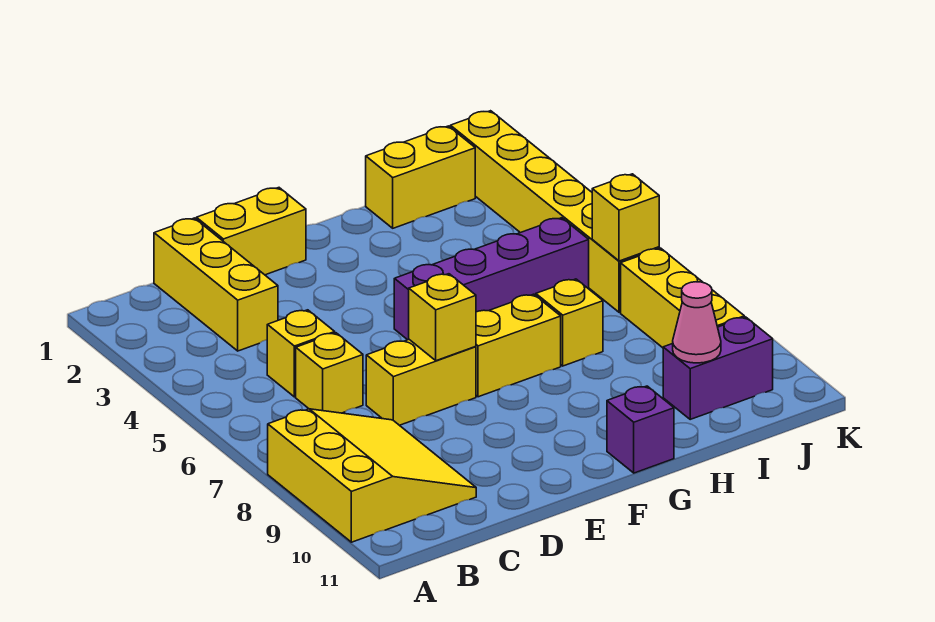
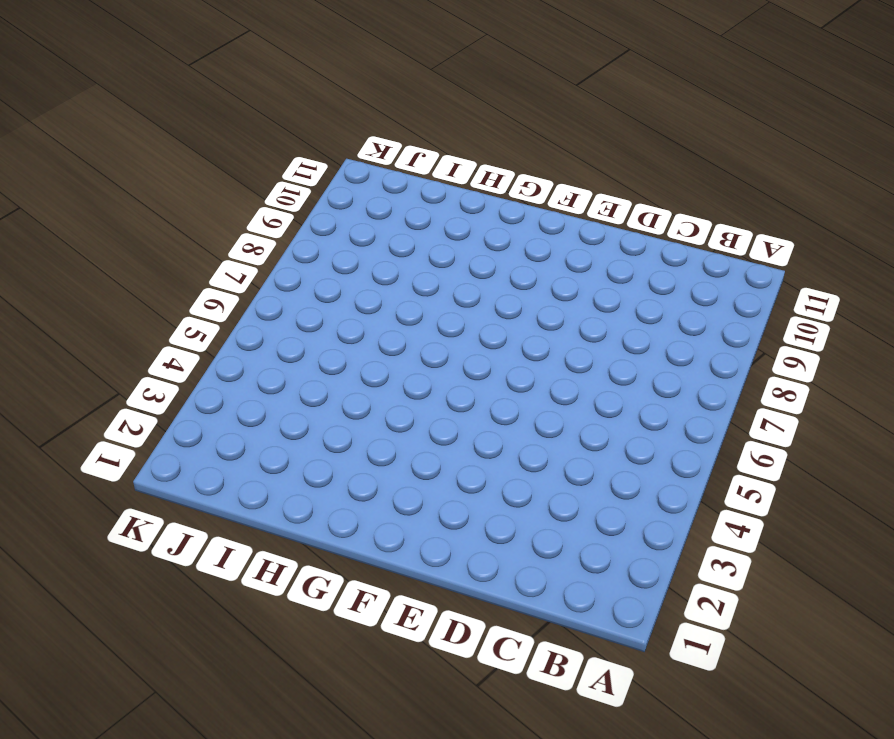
none -> yellow 3x3 slope [268,409,476,542]
none -> yellow 1x3 brick [154,218,278,351]
none -> yellow 1x1 brick [267,310,335,397]

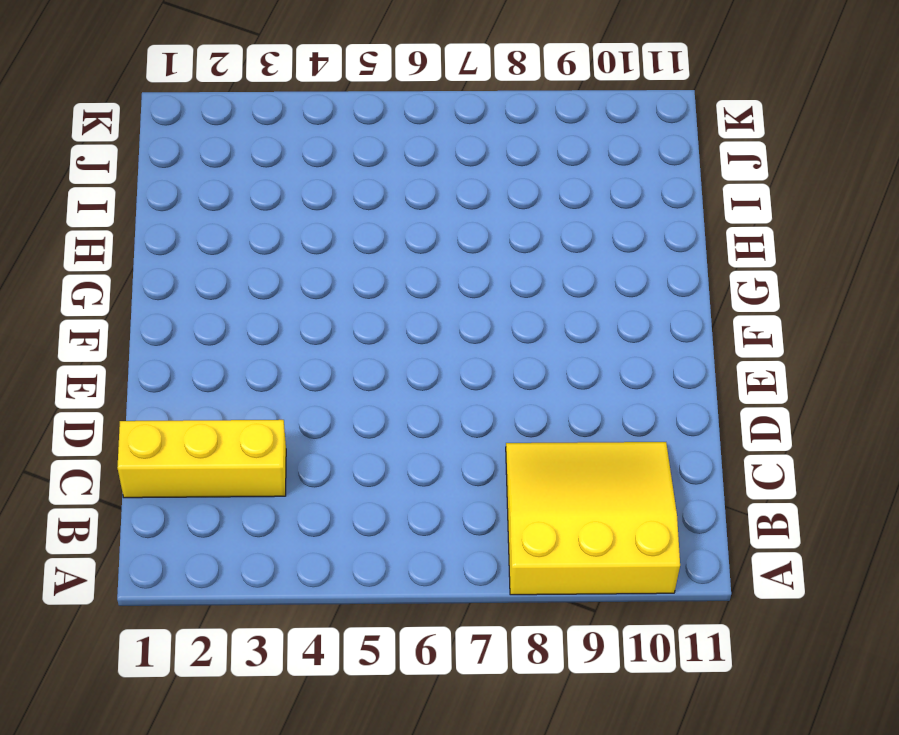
none -> yellow 1x1 brick [267,310,335,397]
none -> yellow 1x1 brick [296,333,363,413]
none -> yellow 1x2 brick [196,188,306,275]

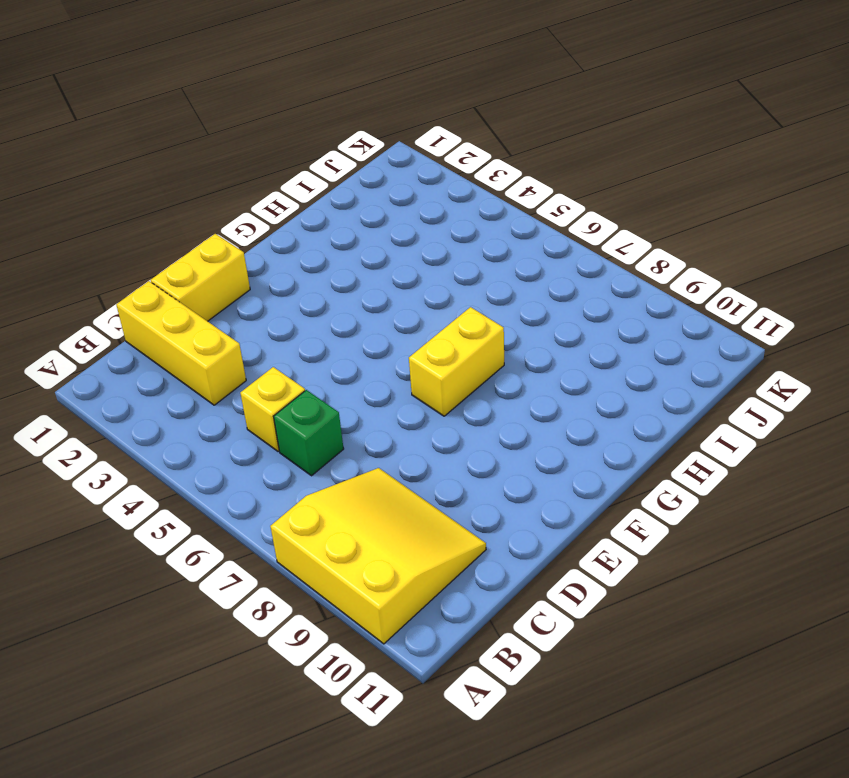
green 1x1 brick [273,390,344,476] -> yellow 1x1 brick [296,333,363,413]
none -> yellow 1x2 brick [366,340,476,425]
none -> purple 1x4 brick [394,218,589,340]
none -> purple 1x1 brick [607,386,674,473]

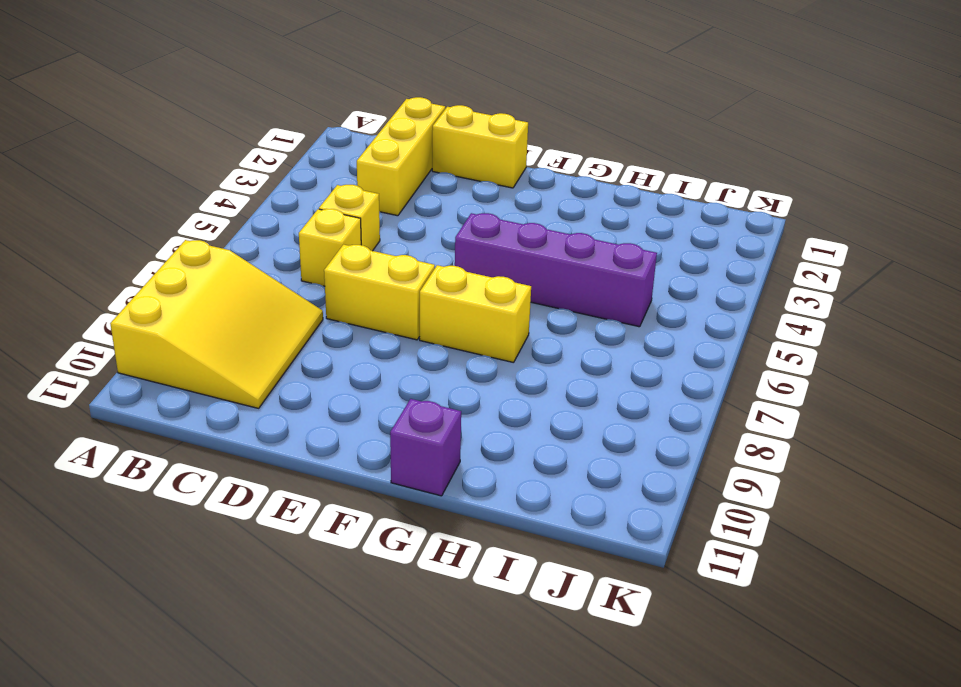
none -> yellow 1x2 brick [366,126,475,228]
none -> yellow 1x1 brick [536,279,603,366]
none -> purple 1x2 brick [663,317,773,419]

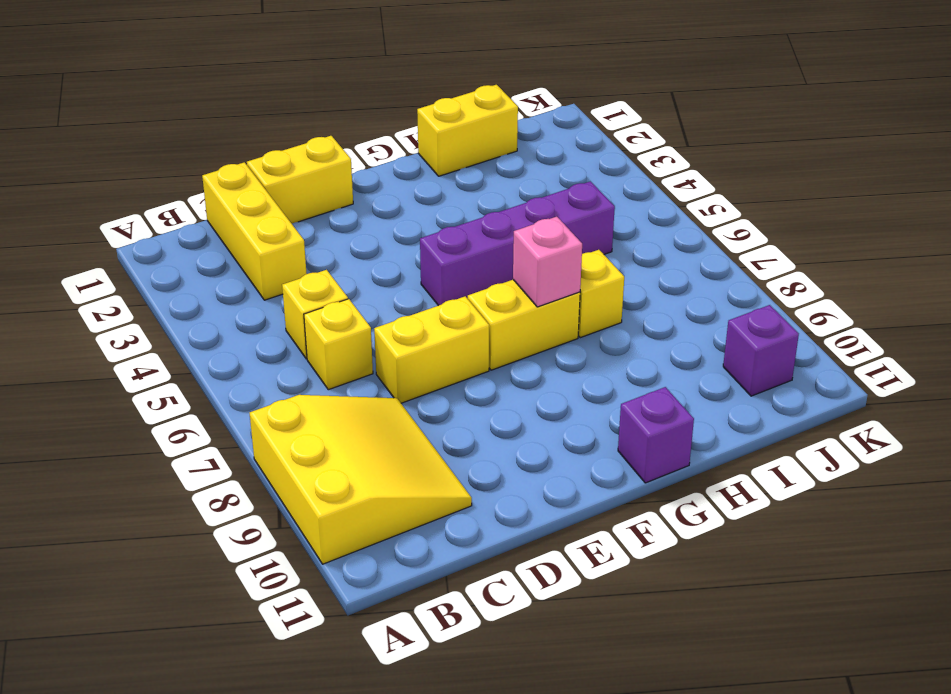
pink 1x1 brick [513,217,582,307] -> none
purple 1x1 brick [723,305,799,396] -> purple 1x2 brick [663,317,773,419]
none -> yellow 1x6 brick [450,111,659,312]
none -> yellow 1x3 brick [621,248,744,348]
none -> yellow 1x1 brick [409,274,476,361]

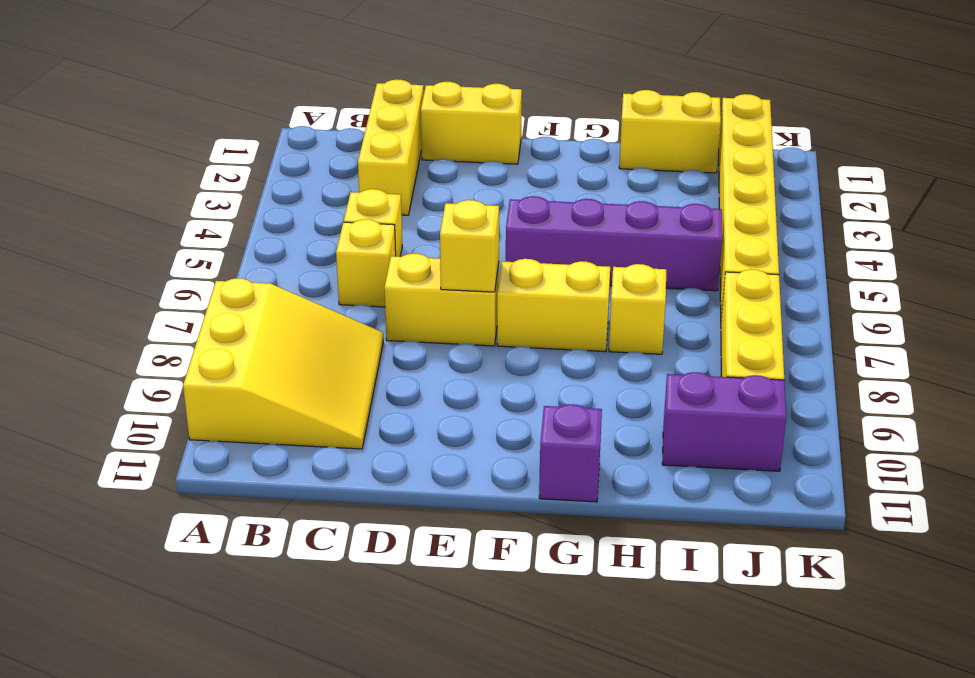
none -> pink 1x1 cone [673,282,721,363]
none -> yellow 1x1 brick [592,174,659,261]

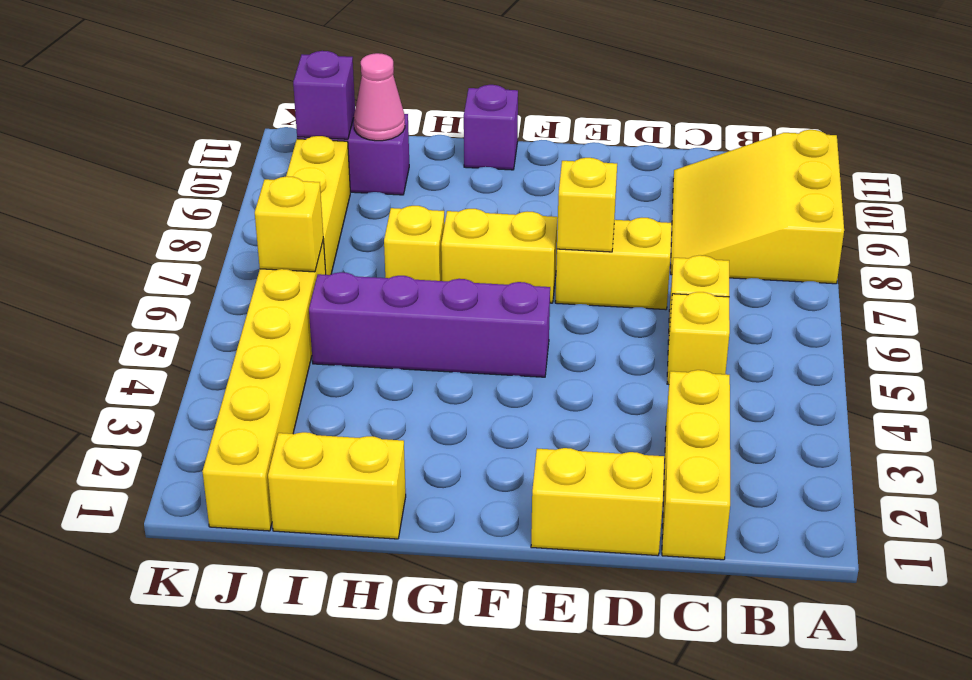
purple 1x1 brick [293,51,355,139] -> none

